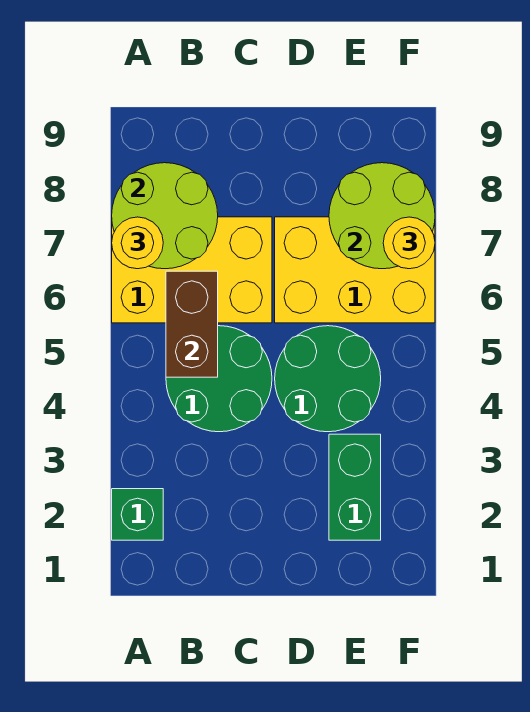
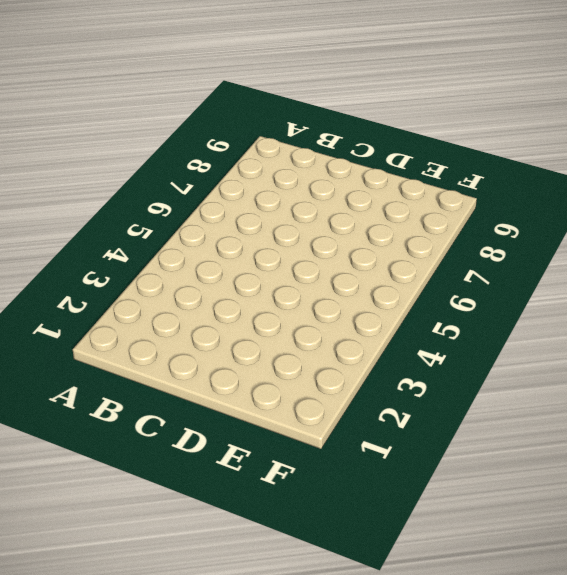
none -> green 1x1 brick [112,489,163,540]
none -> yellow 2x3 brick [112,217,272,323]

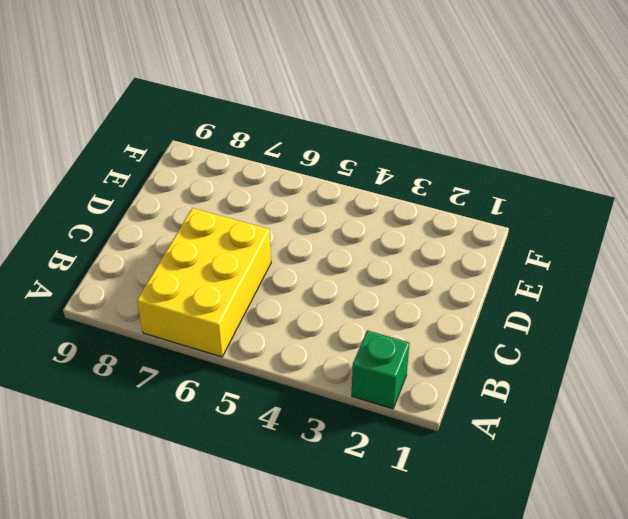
none -> green 2x2 round brick [166,326,272,432]
none -> green 2x2 round brick [275,326,381,432]

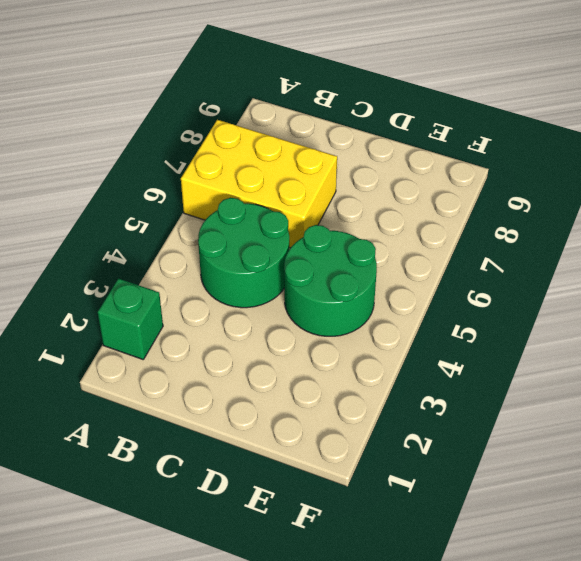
none -> yellow 2x3 brick [275,217,435,323]
none -> green 1x2 brick [329,434,381,540]

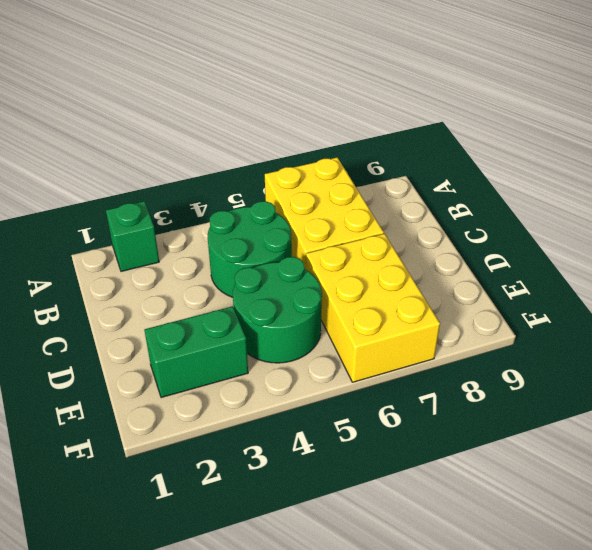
none -> lime 2x2 round brick [112,163,218,269]
none -> brown 1x2 brick [166,271,218,377]

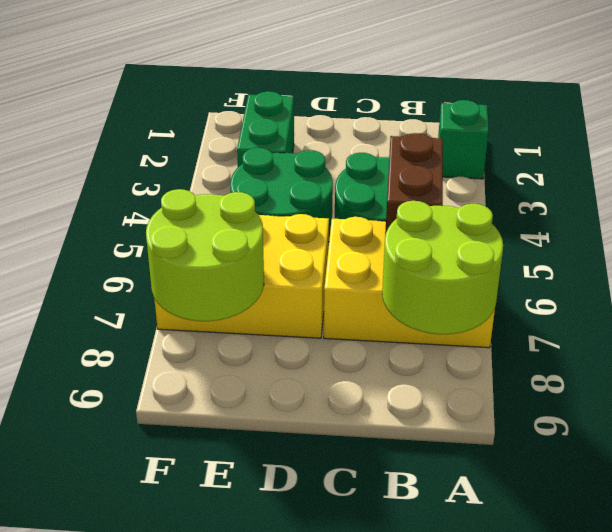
none -> yellow 1x1 round brick [112,217,163,269]
none -> yellow 1x1 round brick [383,217,435,269]

